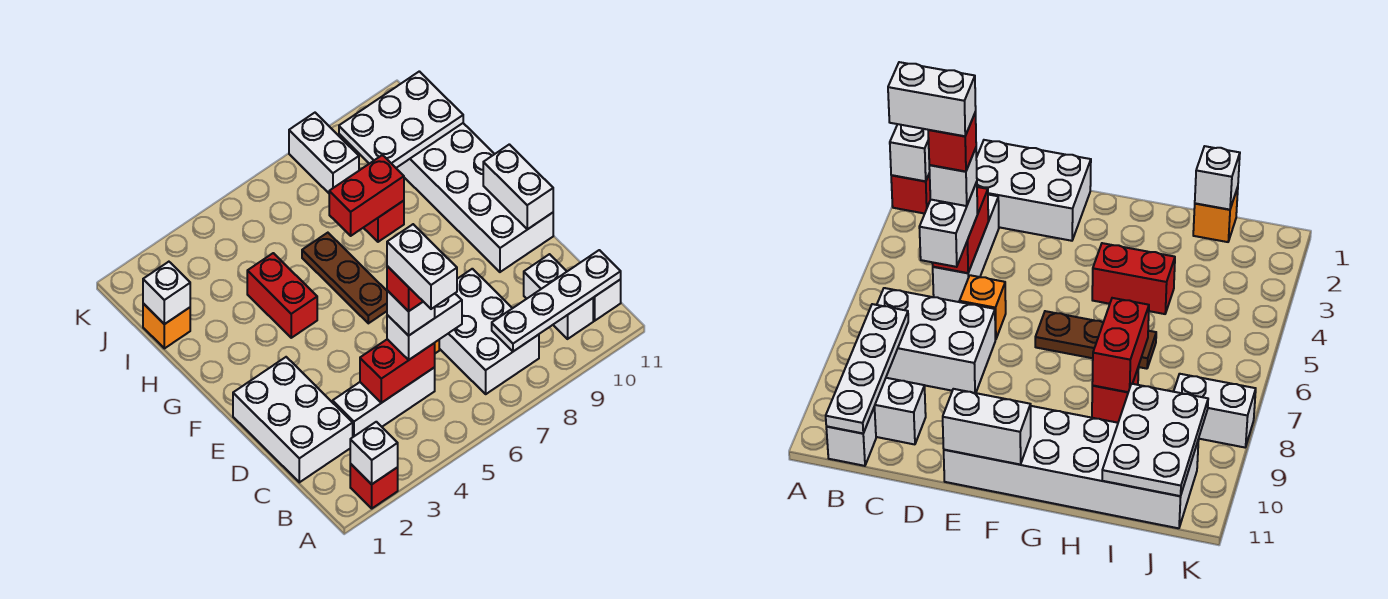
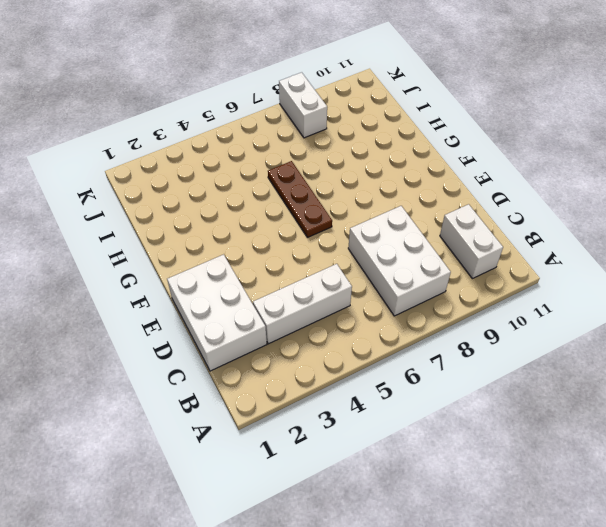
none -> red 1x1 brick [350,464,398,508]
none -> white 1x1 brick [593,279,621,321]
none -> orange 1x1 brick [960,275,1006,340]

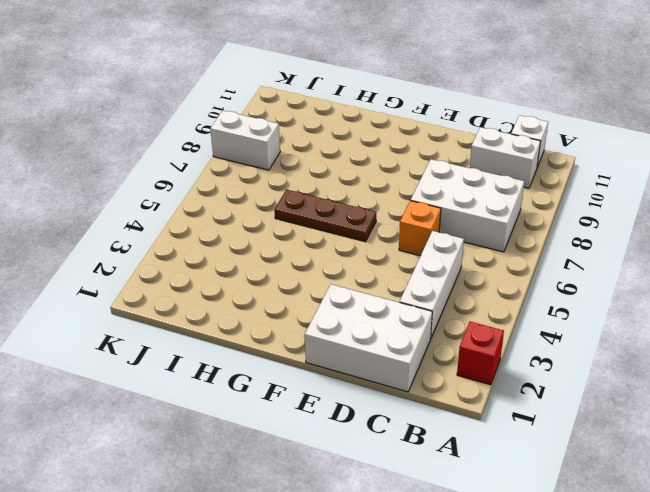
none -> white 2x6 brick [396,123,553,272]
none -> red 1x2 brick [247,253,317,338]
none -> red 1x1 brick [364,201,404,242]

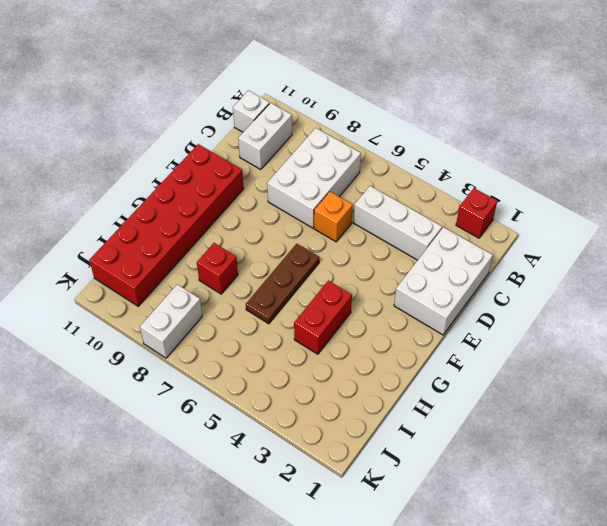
red 2x6 brick [89,144,244,306] -> white 2x6 brick [396,123,553,272]
none -> orange 1x1 brick [143,304,190,348]
none -> white 1x1 brick [350,422,398,484]
none -> white 1x4 plate [492,250,621,351]

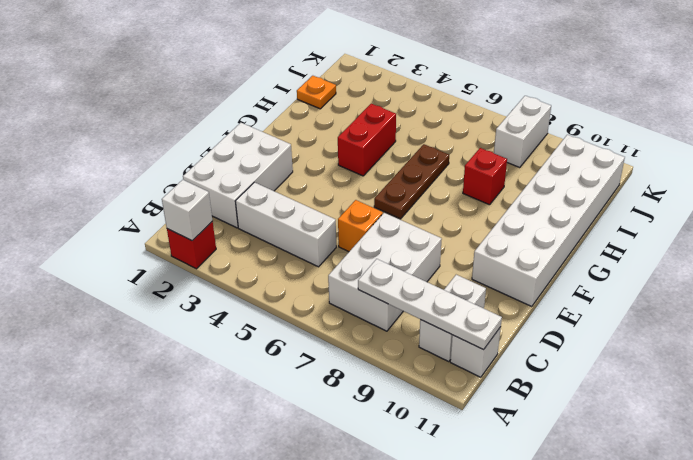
orange 1x1 plate [297,76,336,109] -> orange 1x1 brick [143,304,190,348]
none -> red 1x2 brick [360,339,435,403]
none -> white 1x2 brick [483,144,553,229]
none -> red 1x2 brick [329,155,404,236]

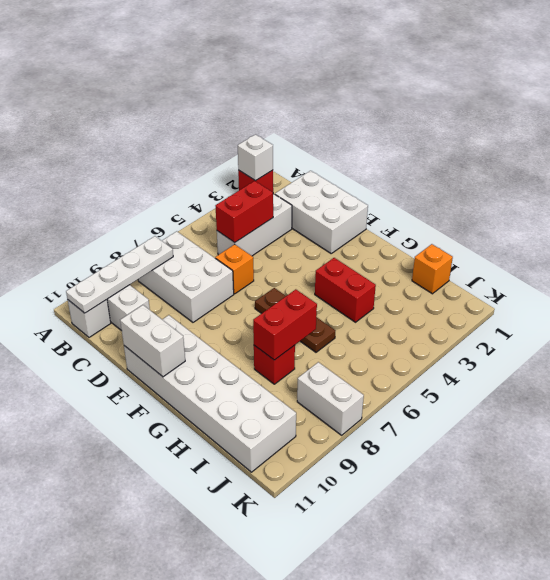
none -> white 1x1 brick [143,262,190,324]
none -> white 2x3 plate [339,71,463,168]
none -> white 1x2 brick [387,294,462,360]

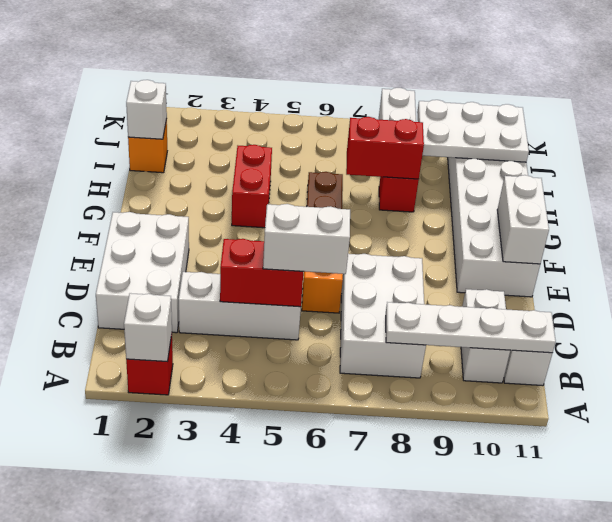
none -> white 1x1 brick [387,291,435,336]
none -> red 1x1 brick [387,266,423,311]
none -> white 1x2 brick [387,224,457,309]

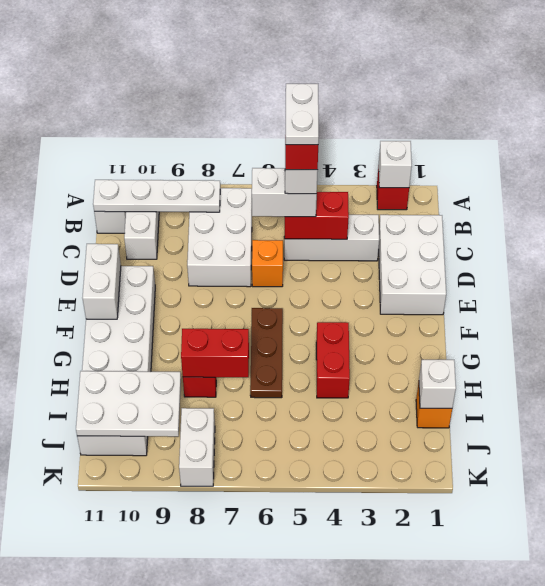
white 1x2 plate [286,84,319,145] -> white 1x2 brick [387,224,457,309]

